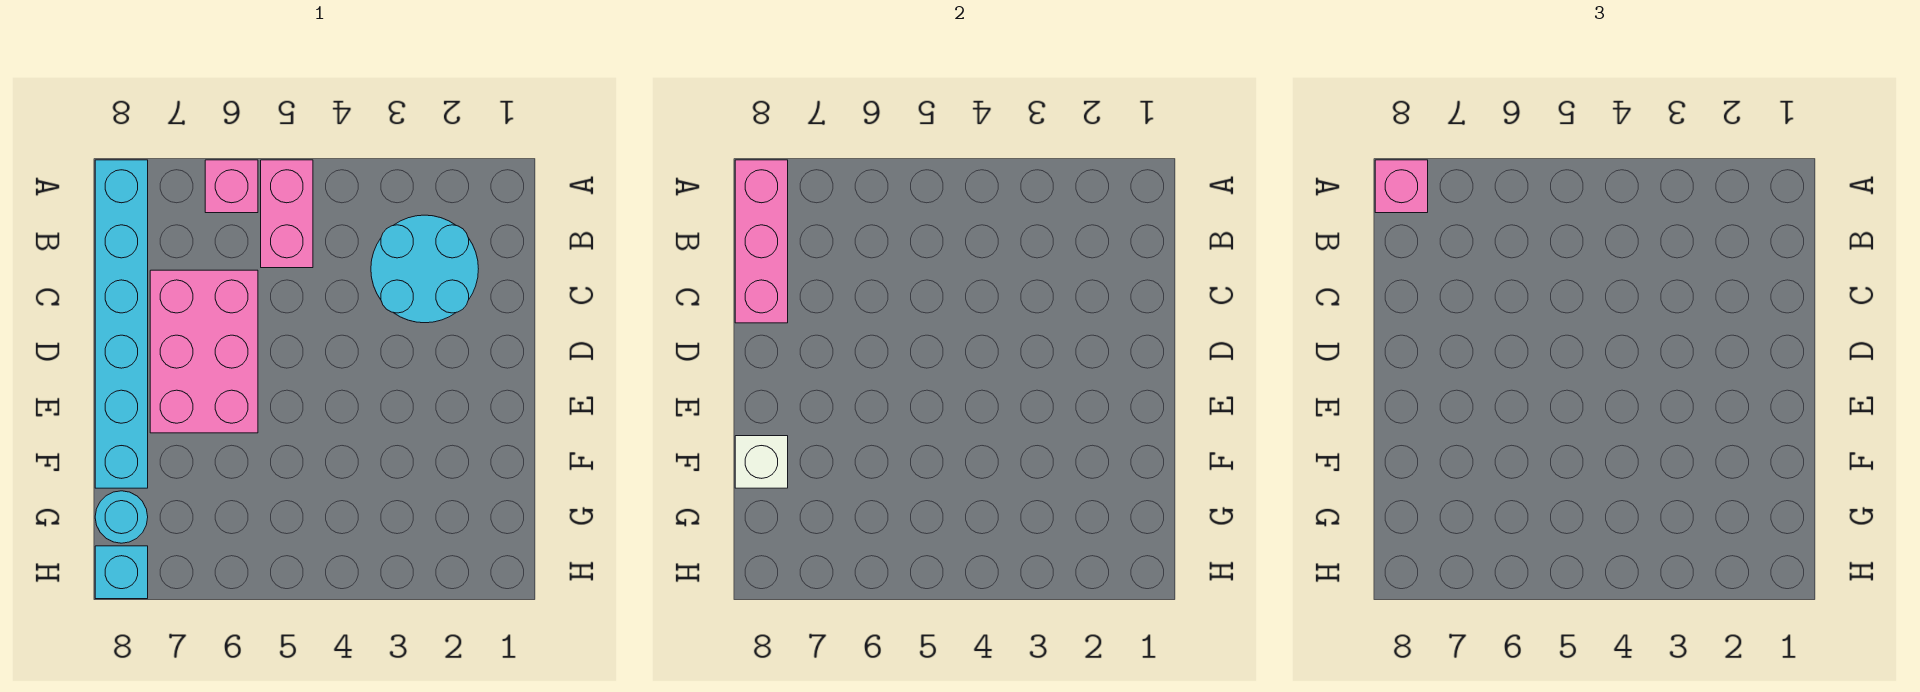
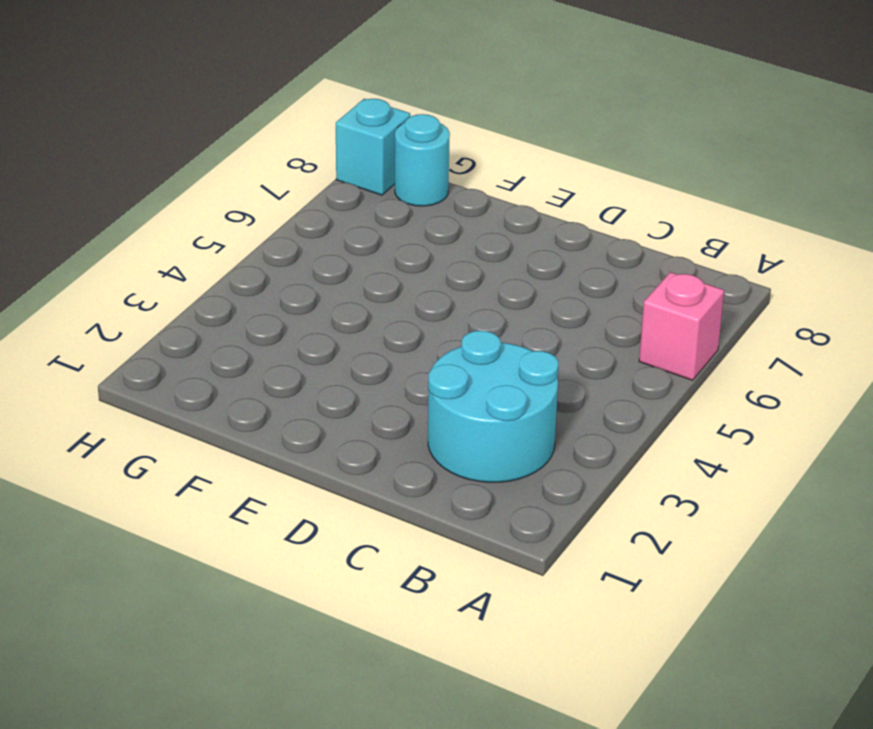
none -> pink 1x2 brick [261,160,313,268]
none -> cyan 1x6 brick [95,160,148,488]

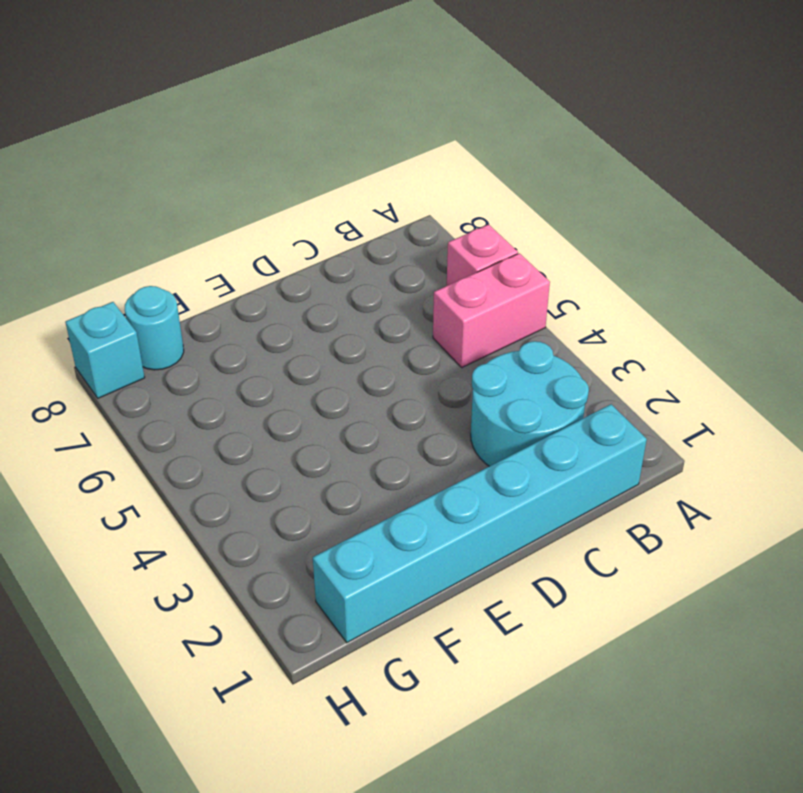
cyan 1x6 brick [313,404,647,643] -> cyan 1x6 brick moved to [95,160,148,488]
none -> pink 2x3 brick [150,270,258,433]
none -> pink 1x3 brick [735,160,788,323]

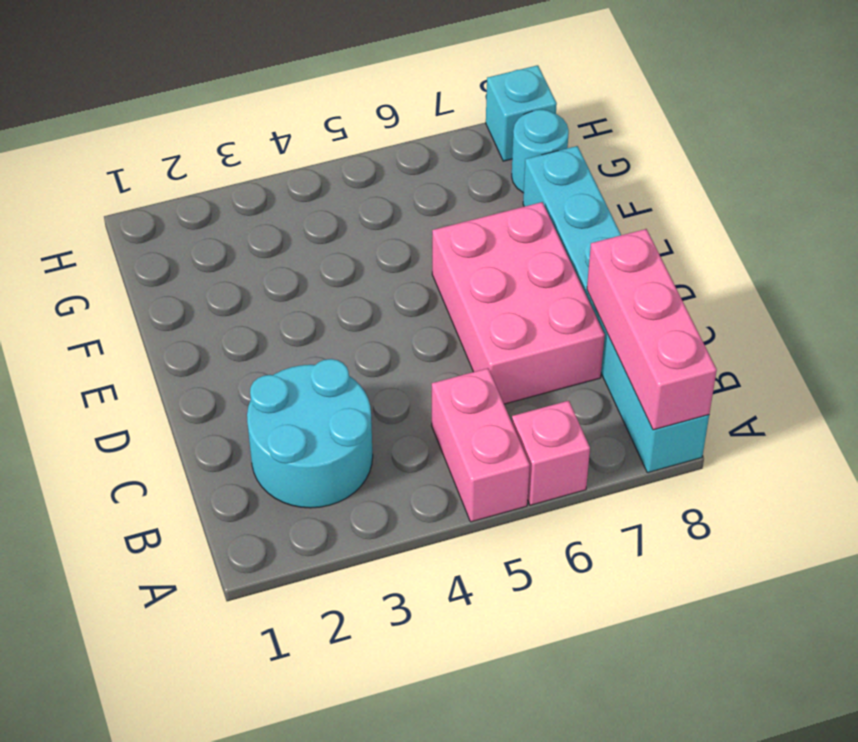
none -> white 1x1 brick [735,436,788,488]
none -> pink 1x1 brick [1375,160,1428,213]

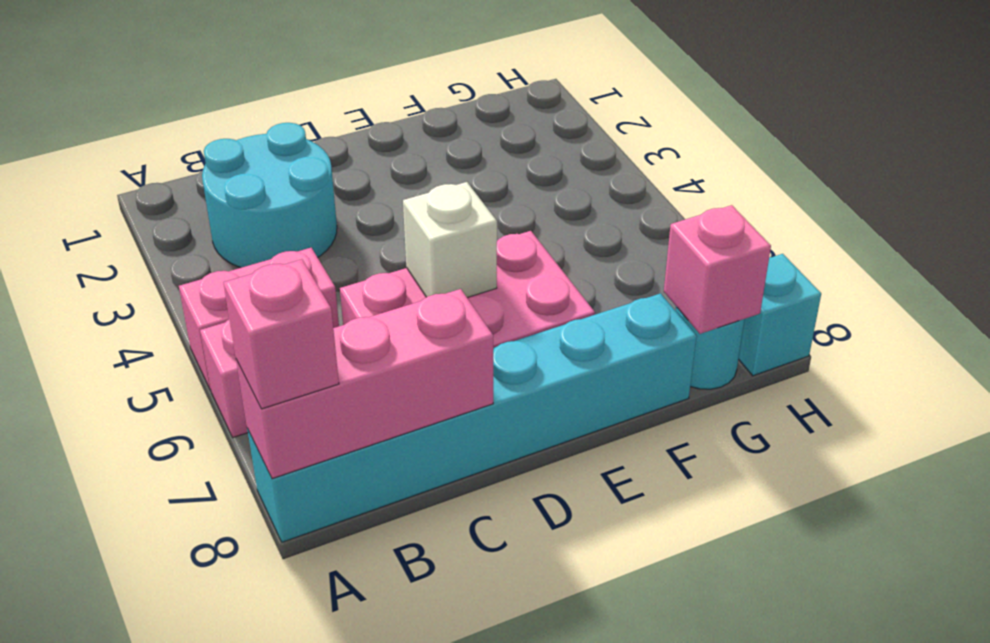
white 1x1 brick [403,182,497,298] -> white 1x1 brick moved to [735,436,788,488]
pink 1x1 brick [664,205,771,334] -> none

